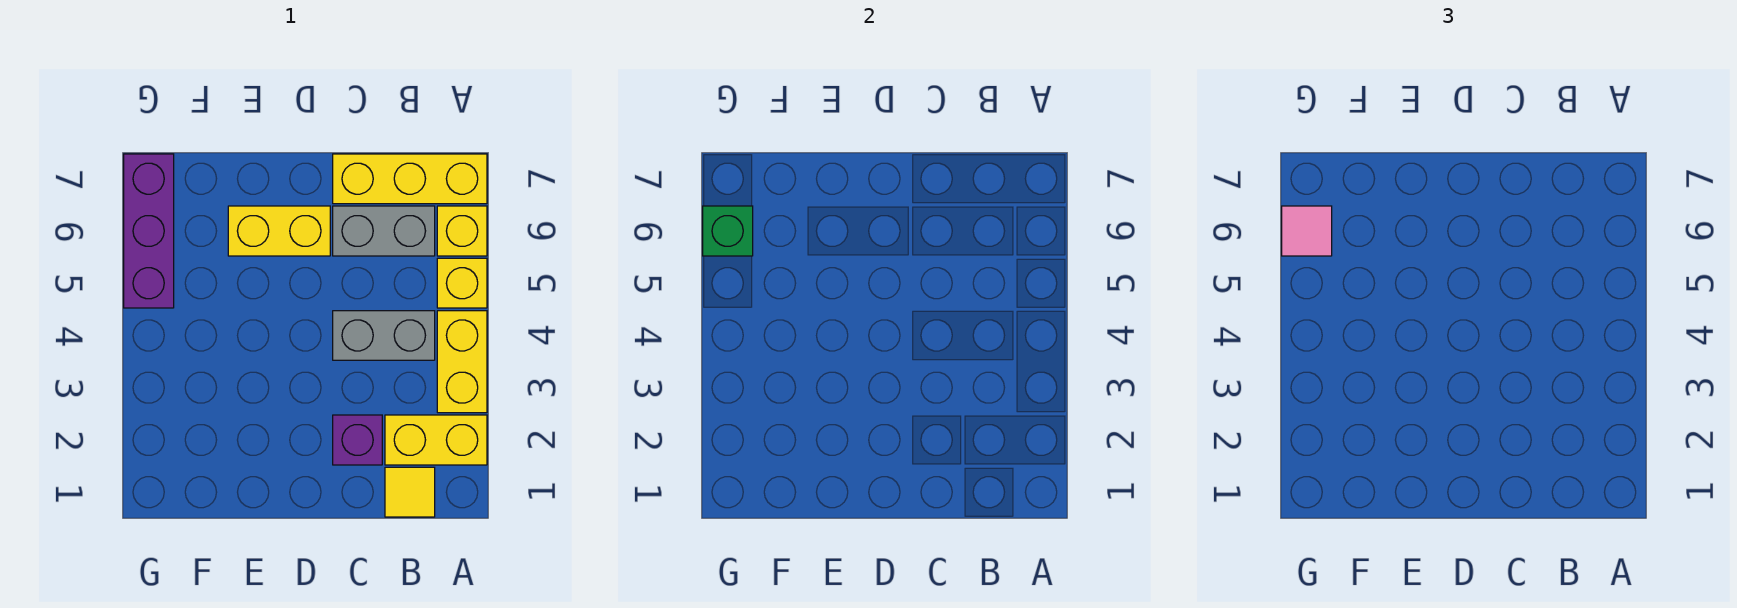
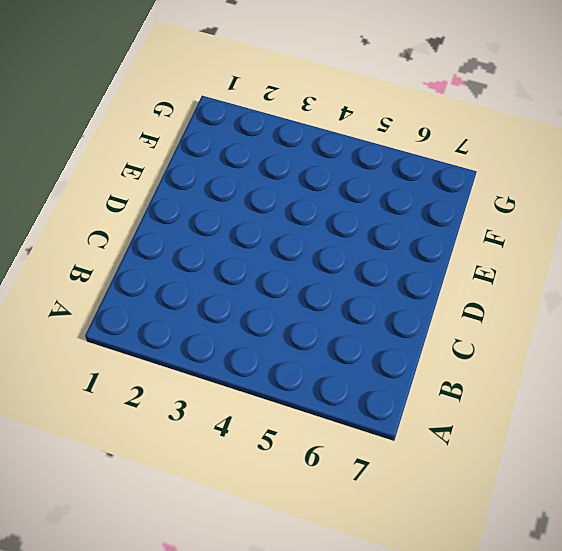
none -> yellow 1x2 brick [385,415,487,465]
none -> yellow 1x2 brick [437,311,487,413]
none -> yellow 1x1 brick [437,258,487,308]

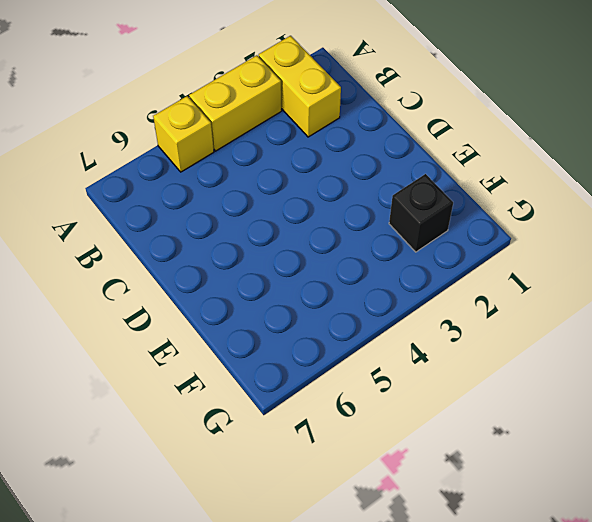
black 1x1 brick [389,174,453,252] -> none
none -> yellow 1x1 brick [437,206,487,256]
none -> yellow 1x3 brick [333,154,487,204]
none -> yellow 1x1 tile [385,467,435,517]

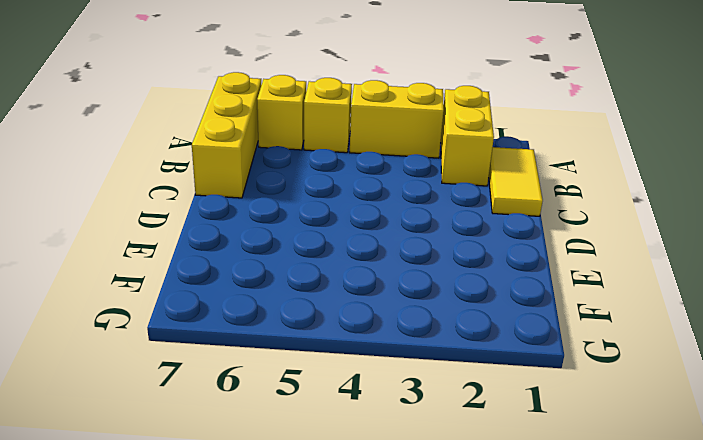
yellow 1x2 tile [489,147,543,216] -> yellow 1x1 tile [385,467,435,517]
none -> grey 1x2 brick [333,311,435,360]
none -> grey 1x2 brick [333,206,435,256]
none -> purple 1x1 brick [333,415,382,465]

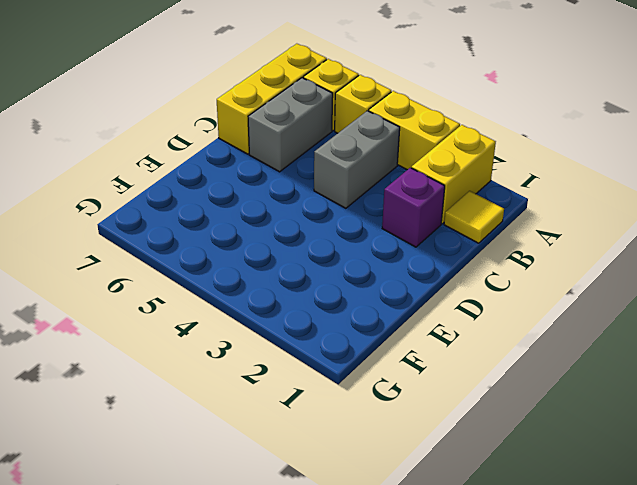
none -> yellow 1x2 brick [228,206,330,256]
none -> purple 1x3 brick [124,154,174,308]
none -> green 1x1 brick [703,206,753,256]

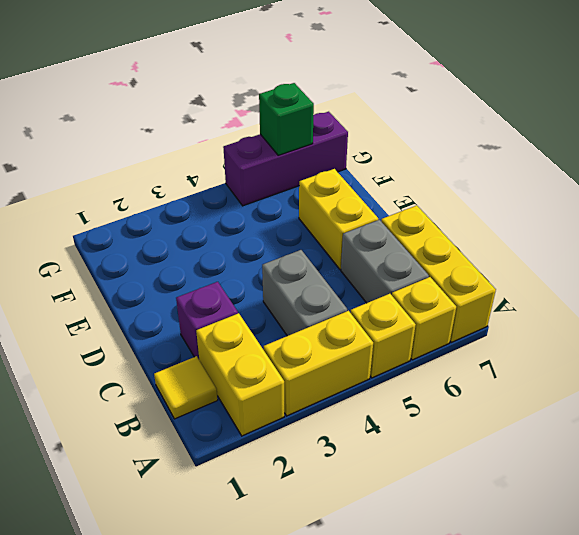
none -> pink 1x1 tile [1282,206,1332,256]

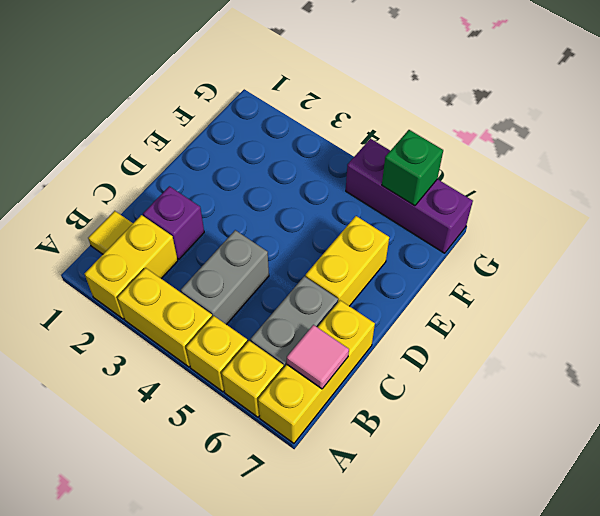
pink 1x1 tile [287,325,349,389] -> pink 1x1 tile moved to [1282,206,1332,256]

